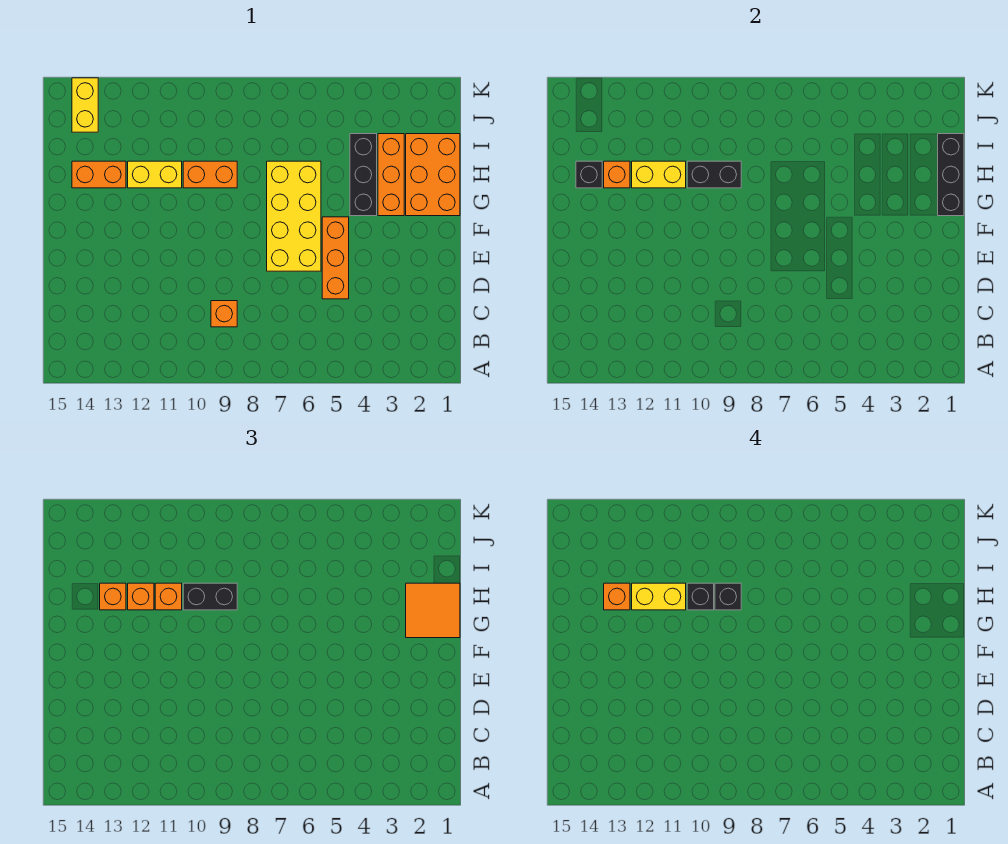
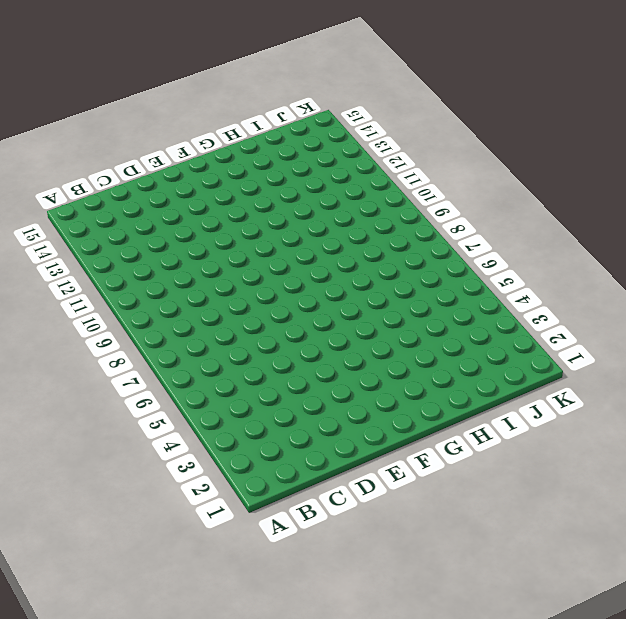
none -> orange 1x1 brick [211,301,237,327]
none -> orange 1x3 brick [322,217,349,299]
none -> yellow 2x4 brick [267,161,321,271]

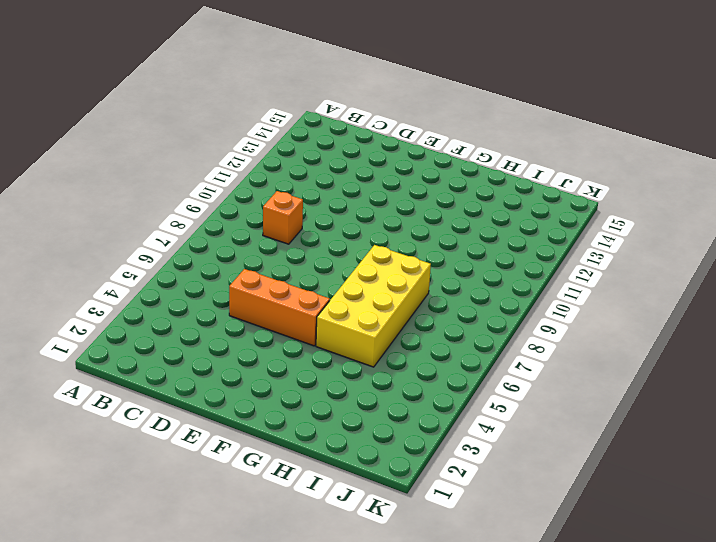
yellow 2x4 brick [316,245,431,367] -> yellow 2x4 brick turned to [267,161,321,271]
none -> orange 2x3 brick [406,134,460,216]
none -> orange 1x3 brick [378,134,404,216]
none -> black 1x3 brick [350,134,377,216]

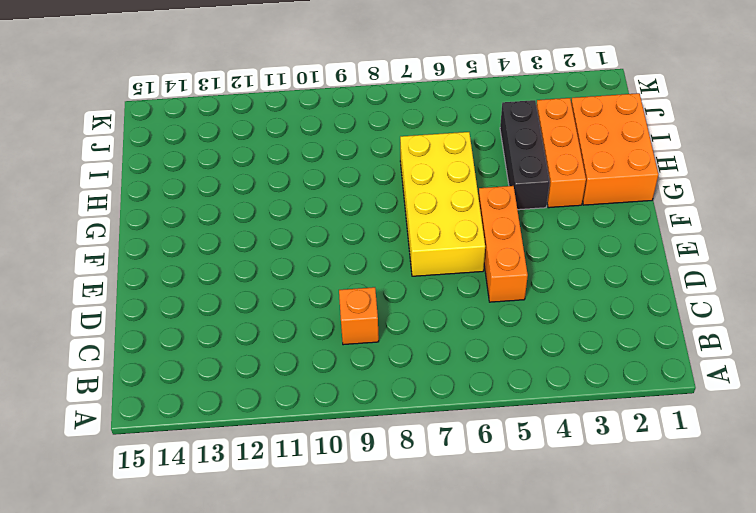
none -> orange 1x2 brick [183,161,237,188]
none -> yellow 1x2 brick [128,161,182,188]
none -> orange 1x2 brick [72,161,126,188]

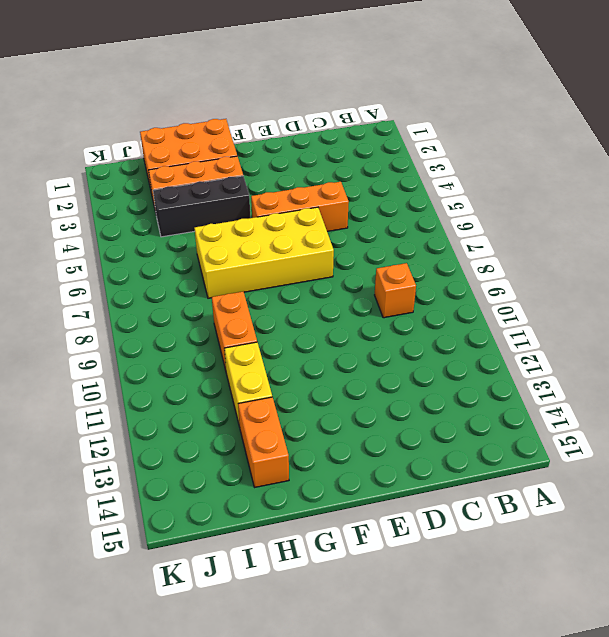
none -> yellow 1x2 brick [72,78,98,132]
none -> black 1x3 brick [938,134,964,216]
none -> black 1x2 brick [687,161,741,188]

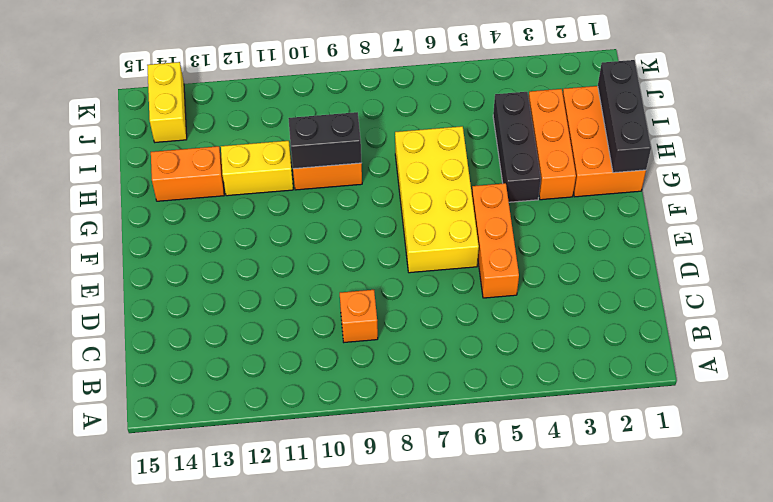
none -> yellow 1x2 brick [632,161,686,188]
none -> orange 1x1 brick [604,161,630,188]
none -> black 1x1 brick [576,161,602,188]

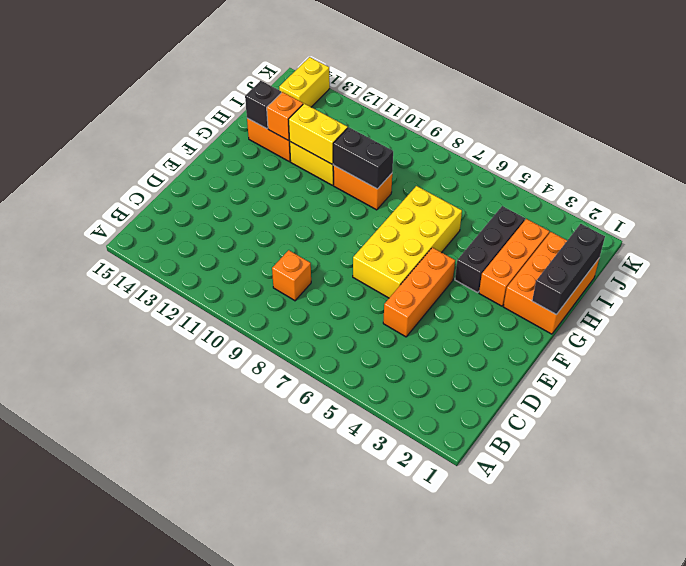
none -> orange 2x2 tile [406,583,460,638]
none -> black 1x2 brick [183,583,237,610]
none -> orange 1x1 brick [155,583,182,610]

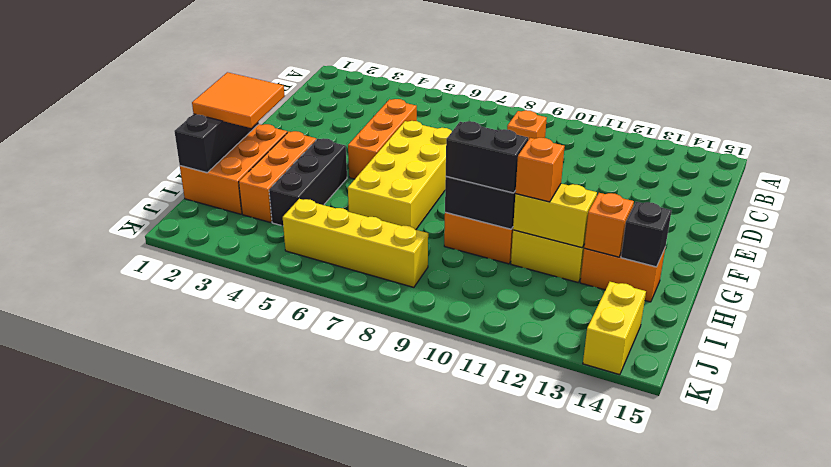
yellow 1x4 brick [283,199,428,287] -> none
none -> orange 1x1 brick [128,583,154,610]
none -> orange 1x1 brick [100,583,126,610]
none -> black 1x1 brick [715,583,741,610]

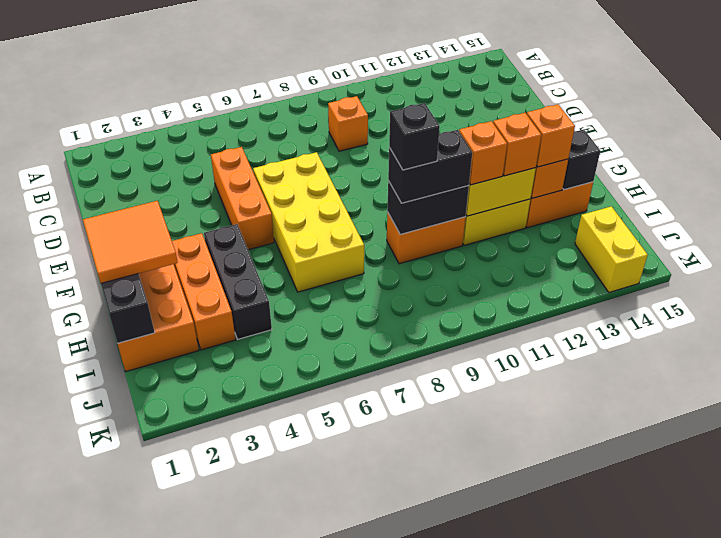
none -> black 1x1 brick [687,583,714,610]
none -> yellow 1x2 brick [632,583,686,610]
none -> orange 1x1 brick [604,583,630,610]

